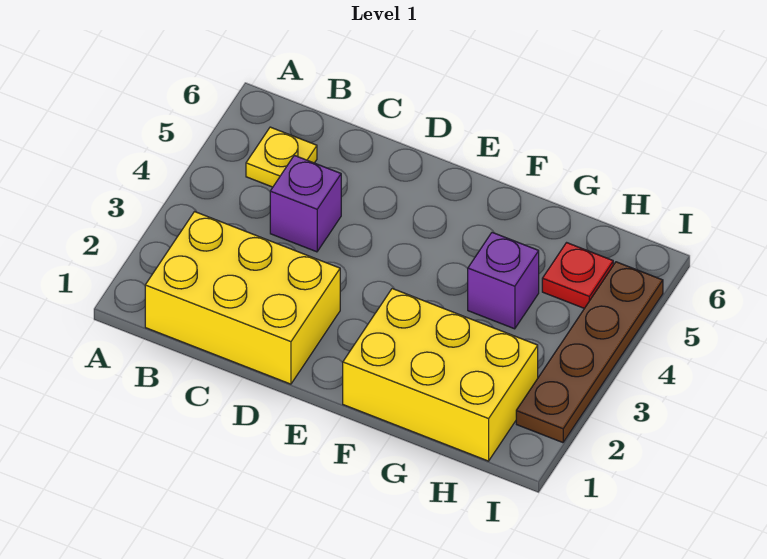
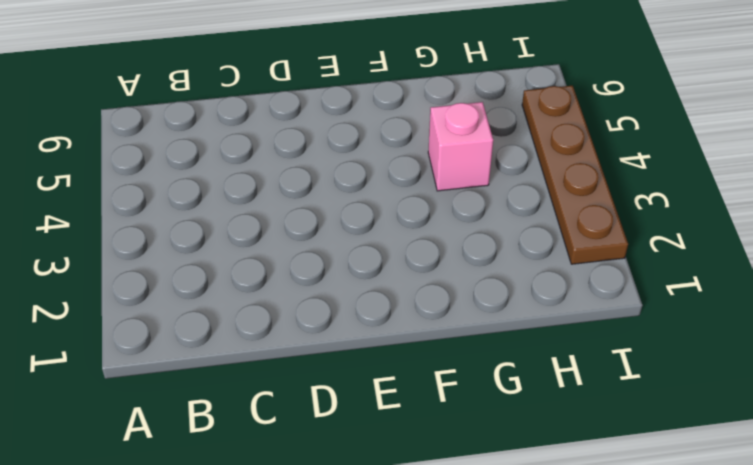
pink 1x1 brick [428,102,493,191] -> purple 1x1 brick [468,232,539,329]
none -> yellow 2x3 brick [145,212,340,384]
none -> yellow 1x1 plate [246,127,317,187]

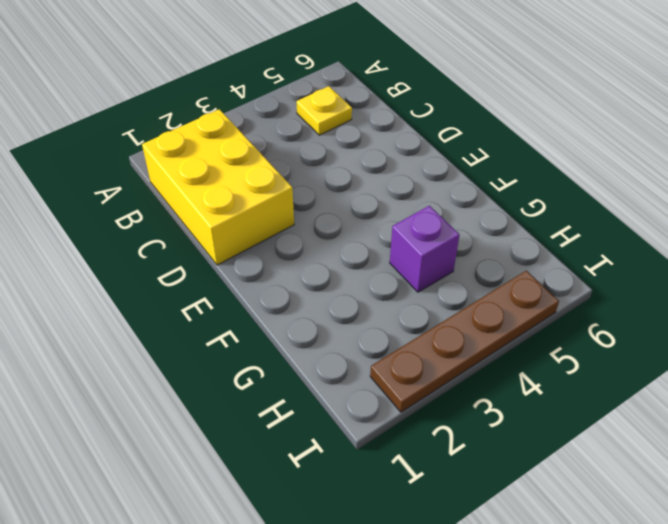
none -> purple 1x1 brick [270,155,341,252]
none -> yellow 2x3 brick [343,289,538,461]

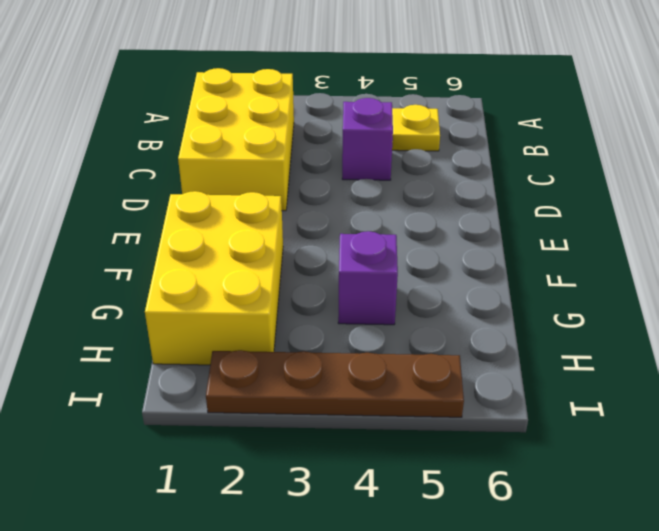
none -> red 1x1 plate [542,243,613,308]

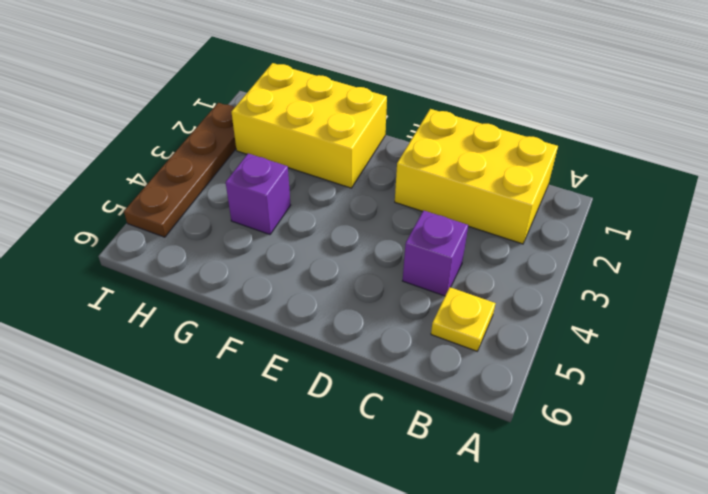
none -> red 1x1 plate [542,243,613,308]

